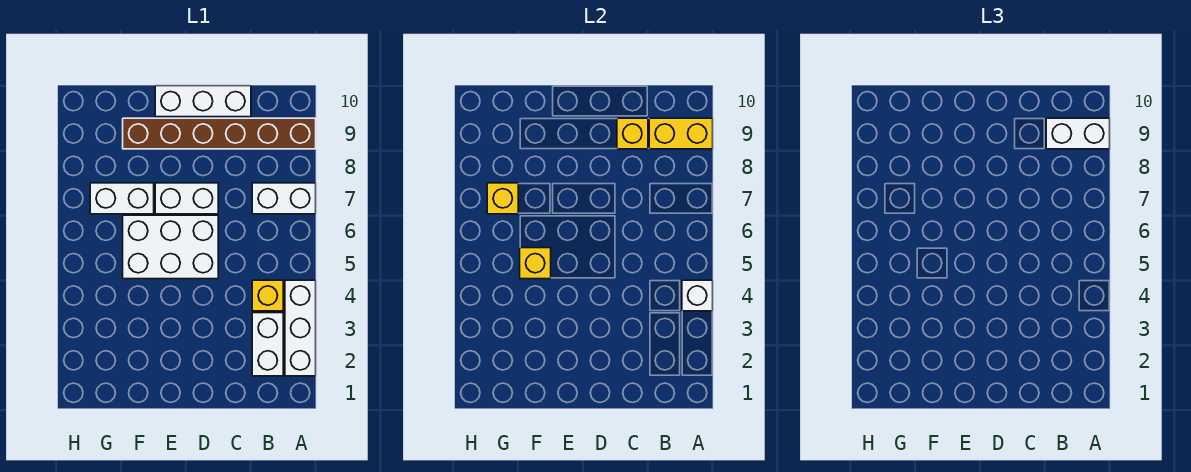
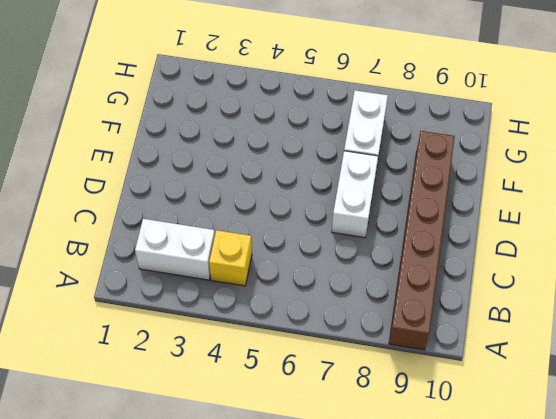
none -> white 1x3 brick [285,280,316,376]
none -> white 1x2 brick [252,183,316,214]
none -> white 1x3 brick [155,86,251,117]

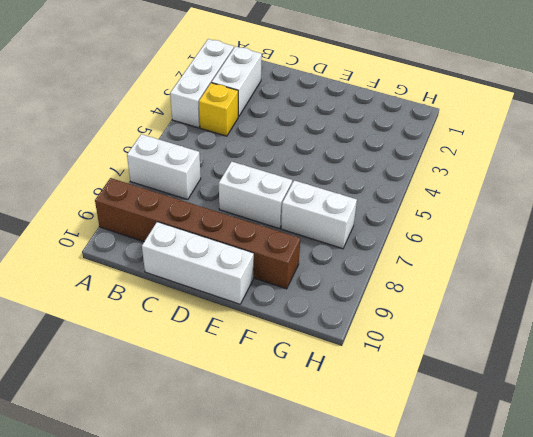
none -> white 2x3 brick [123,215,218,279]
none -> white 1x1 brick [682,280,713,311]
none -> yellow 1x2 brick [649,118,713,149]

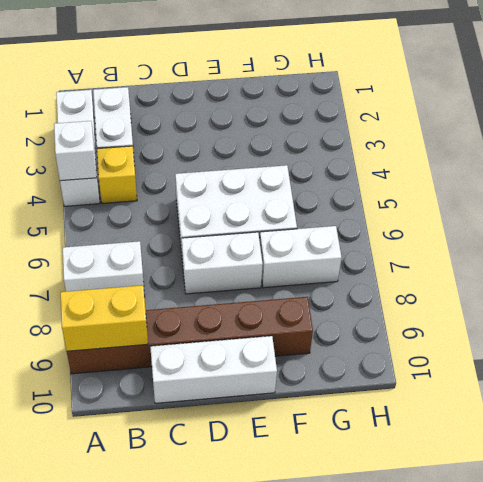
none -> yellow 1x1 brick [617,118,648,149]
none -> yellow 1x1 brick [520,248,551,279]
none -> yellow 1x1 brick [487,183,518,214]

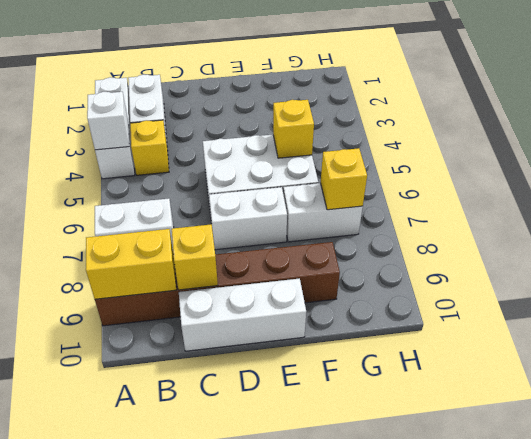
none -> white 1x2 brick [1046,118,1110,149]

